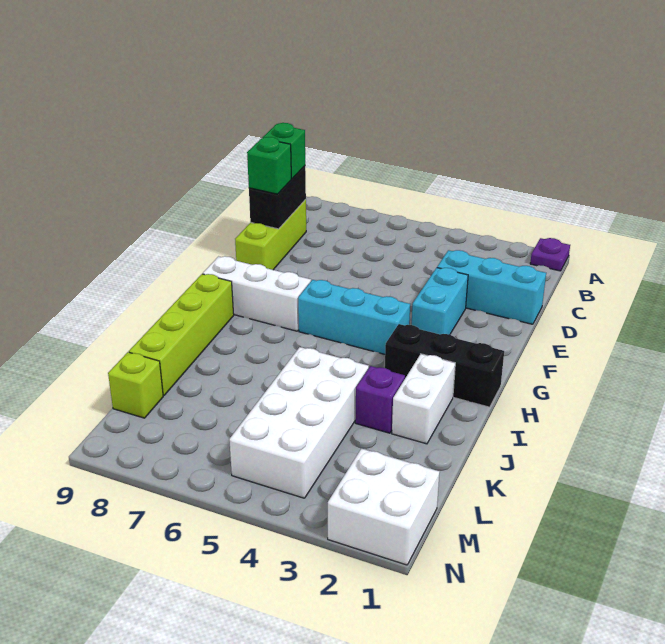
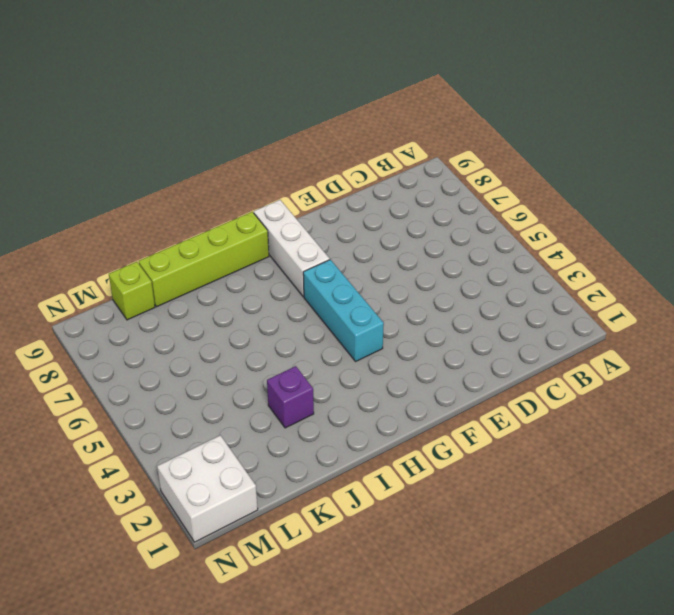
none -> purple 1x1 plate [530,238,570,271]
none -> lime 1x3 brick [235,199,306,270]
none -> cyan 1x3 brick [437,250,546,324]

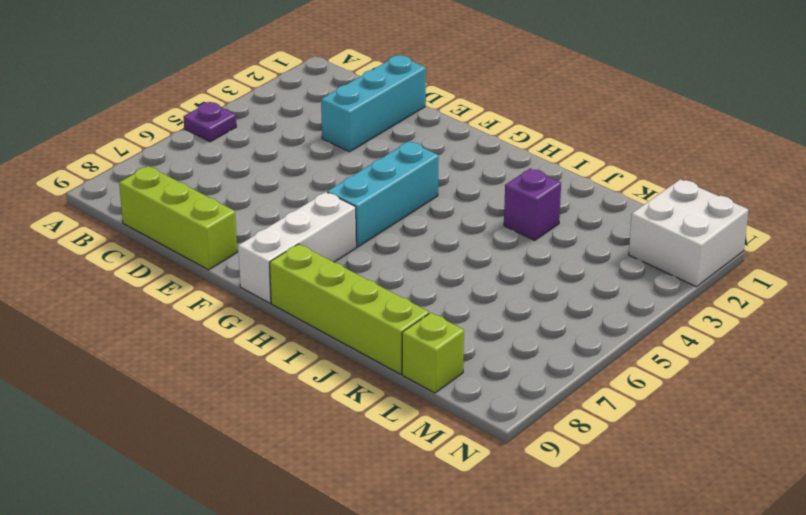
purple 1x1 plate [183,102,236,142] -> purple 1x1 plate moved to [530,238,570,271]
none -> cyan 1x2 brick [412,268,468,335]
none -> black 1x3 brick [385,324,504,407]
none -> white 1x2 brick [392,354,455,444]

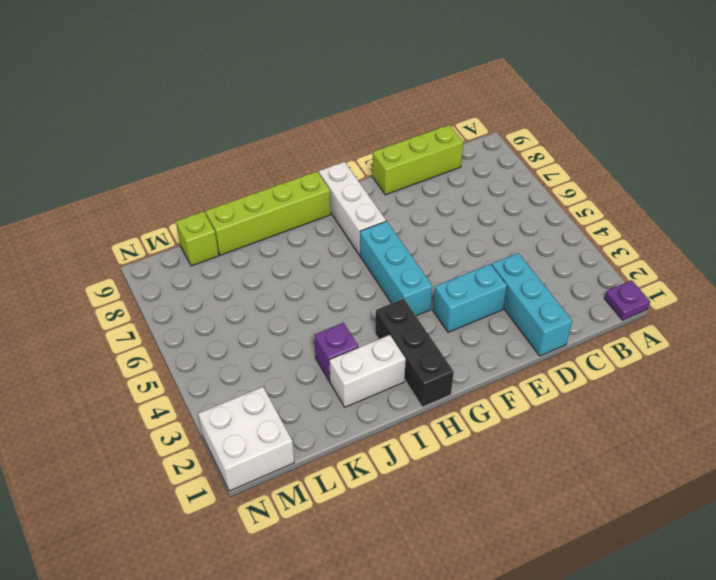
none -> white 2x4 brick [229,347,369,498]
none -> black 1x2 brick [249,166,306,229]
none -> green 1x1 brick [263,123,305,179]

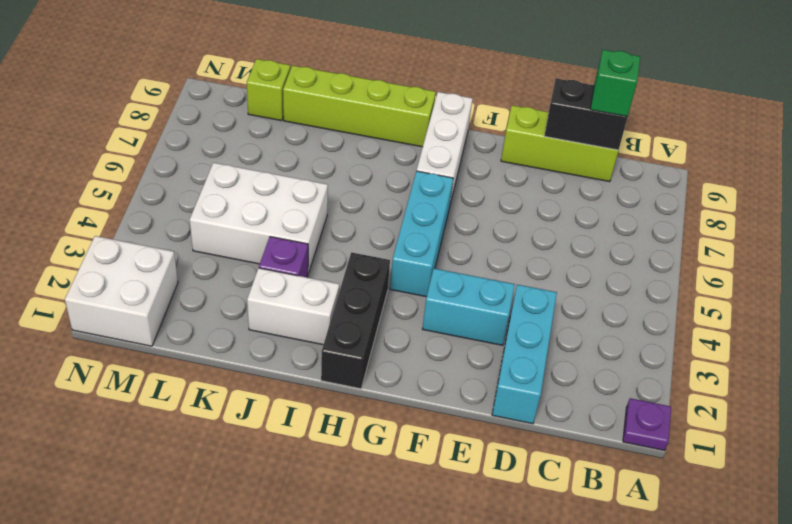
white 2x3 brick [190,163,328,273] -> white 2x4 brick [229,347,369,498]
none -> green 1x1 brick [247,137,291,194]

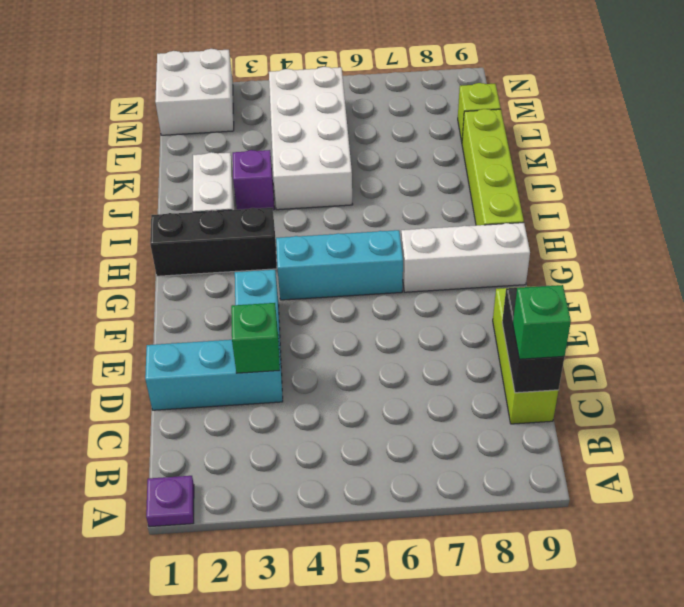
green 1x1 brick [231,303,280,373] -> green 1x1 brick moved to [247,137,291,194]

